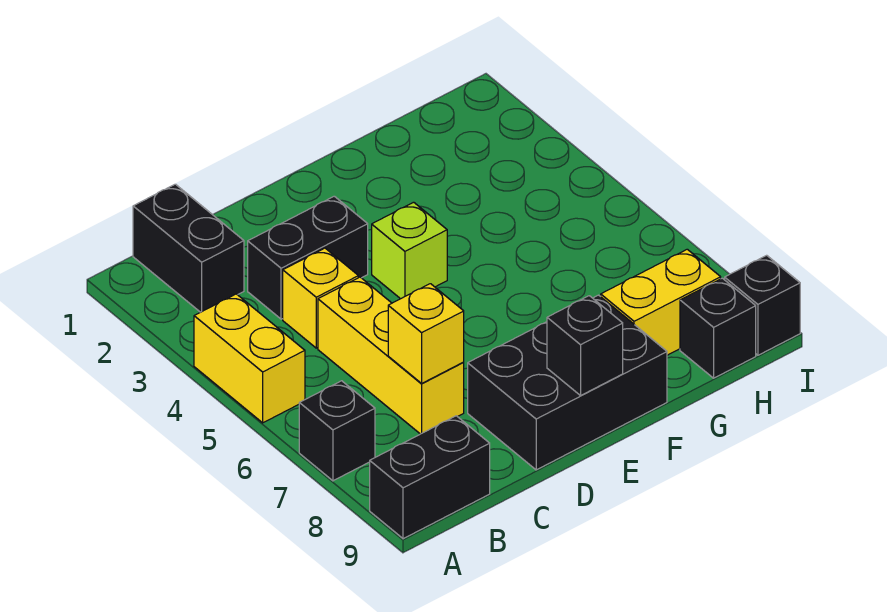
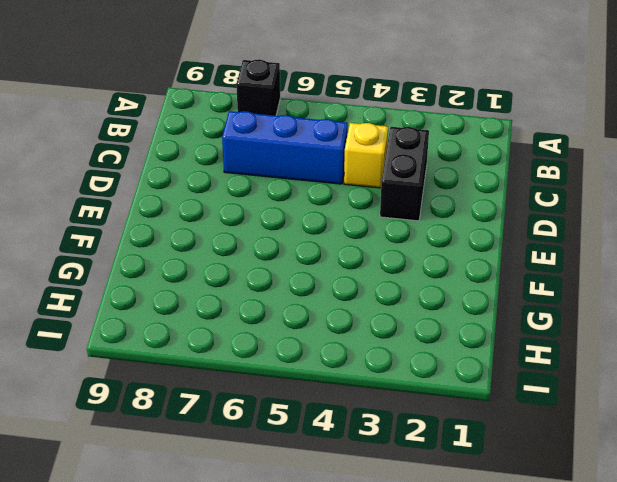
blue 1x3 brick [222,111,348,184] -> yellow 1x3 brick [318,277,464,434]
none -> yellow 1x2 brick [194,294,305,423]
none -> black 1x2 brick [370,416,490,539]
none -> black 1x2 brick [133,184,244,312]

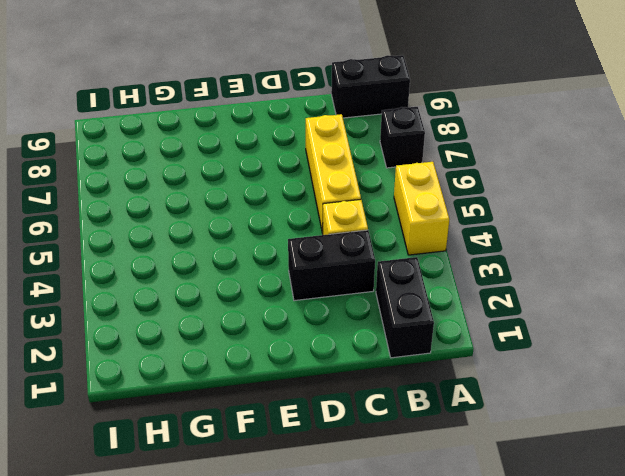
none -> black 2x3 brick [468,295,667,470]
none -> lime 1x1 brick [372,202,447,299]
none -> yellow 1x2 brick [601,249,721,355]

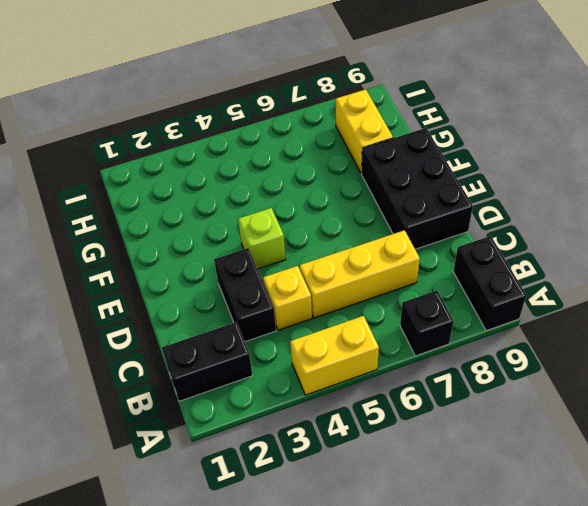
none -> black 1x1 brick [680,278,756,378]
none -> black 1x1 brick [725,255,800,355]
none -> yellow 1x1 brick [388,284,464,383]

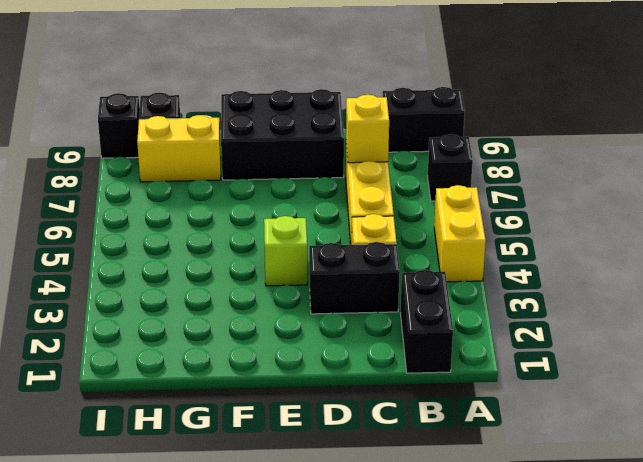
none -> black 1x1 brick [547,296,623,395]

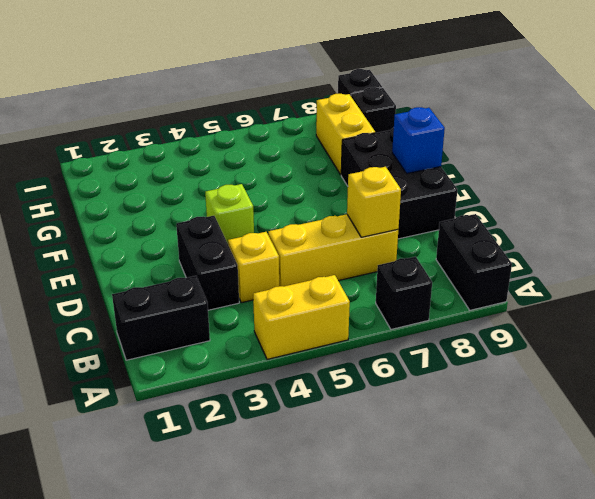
blue 1x1 brick [392,107,445,174] -> black 1x1 brick [547,296,623,395]

